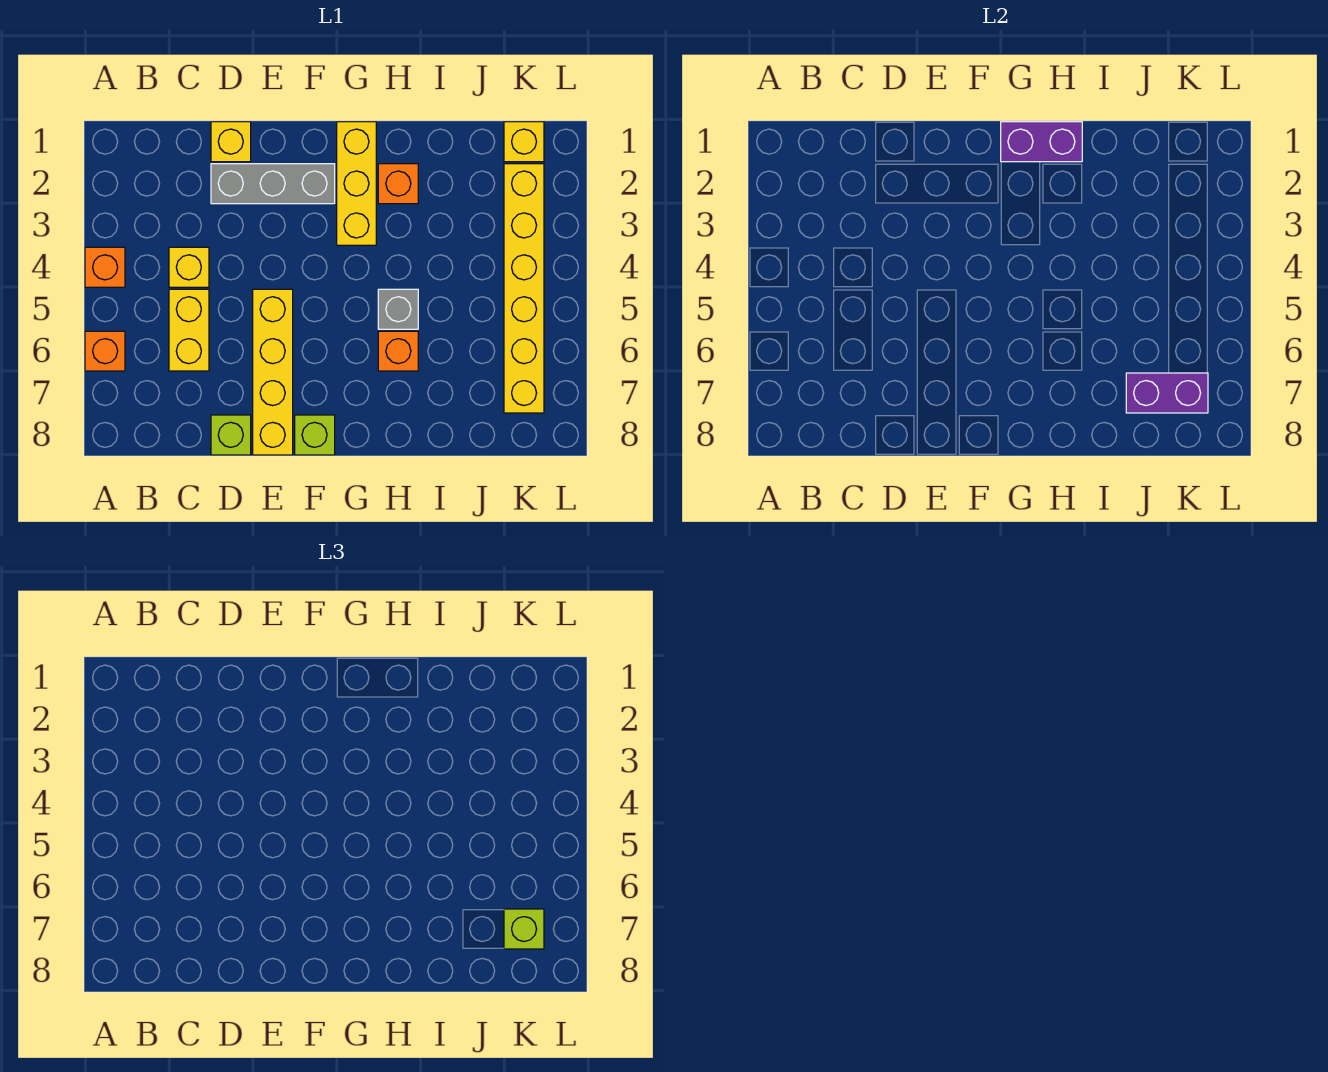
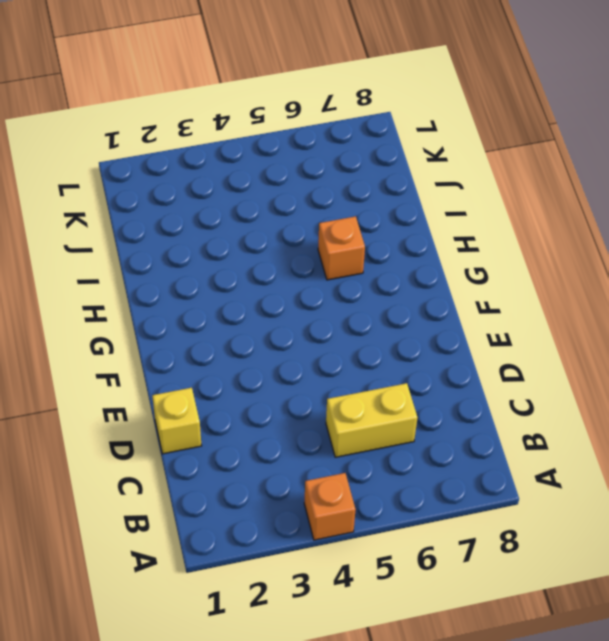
none -> orange 1x1 brick [85,331,125,371]
none -> yellow 1x1 brick [169,247,209,287]
none -> grey 1x3 brick [211,164,335,204]

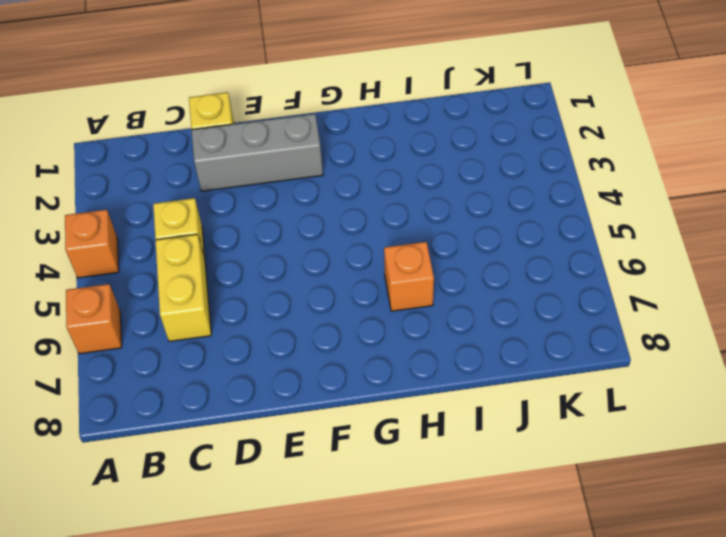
none -> lime 1x1 brick [211,415,251,455]
none -> yellow 1x4 brick [253,289,293,455]
none -> lime 1x1 brick [295,415,335,455]

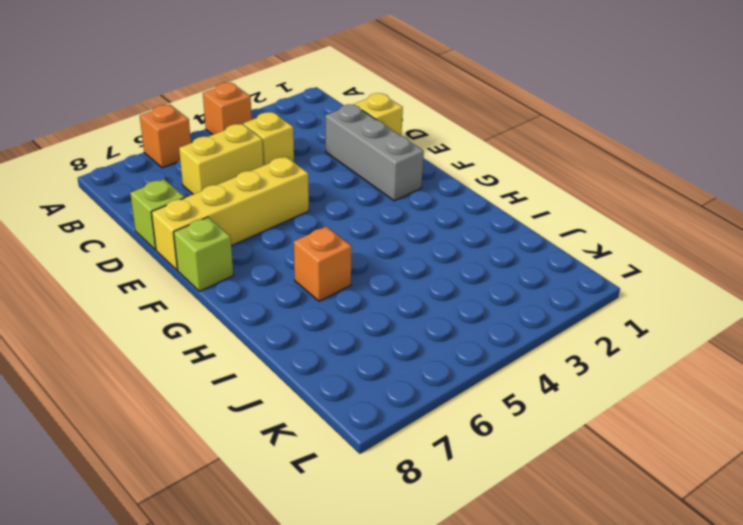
none -> yellow 1x3 brick [337,122,376,245]
none -> orange 1x1 brick [378,164,418,204]
none -> grey 1x1 brick [378,289,418,329]

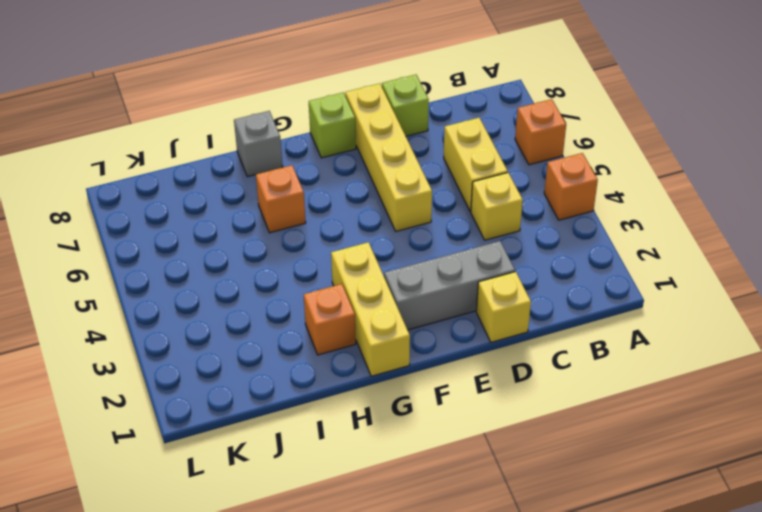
grey 1x1 brick [234,111,283,177] -> grey 1x1 brick moved to [378,289,418,329]
none -> yellow 1x1 brick [504,122,544,162]
none -> yellow 1x6 brick [504,164,544,413]
none -> purple 1x2 brick [1001,122,1082,162]

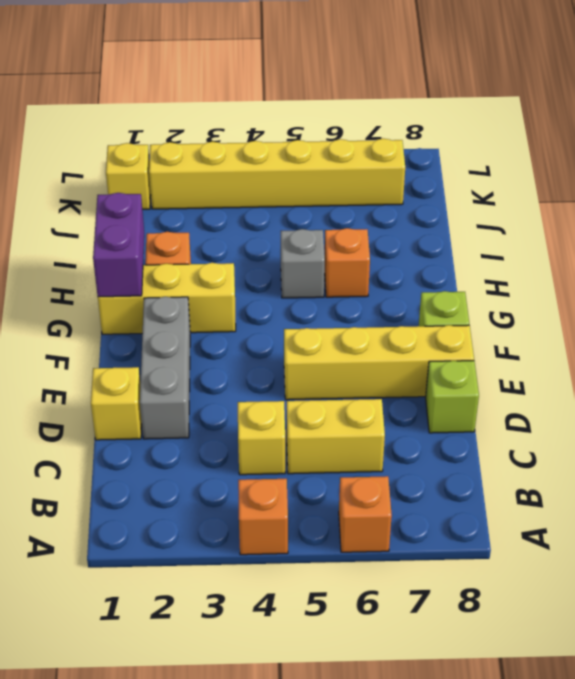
none -> purple 1x2 brick [1126,373,1208,413]
none -> lime 1x1 brick [504,909,544,949]

